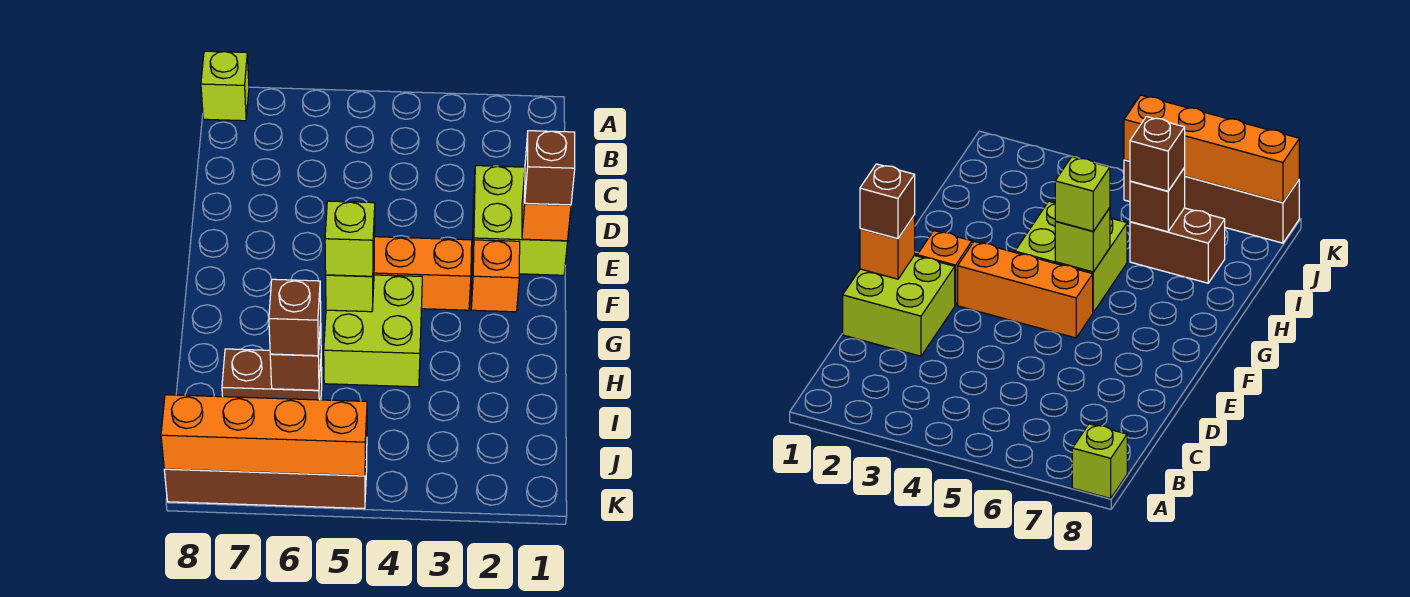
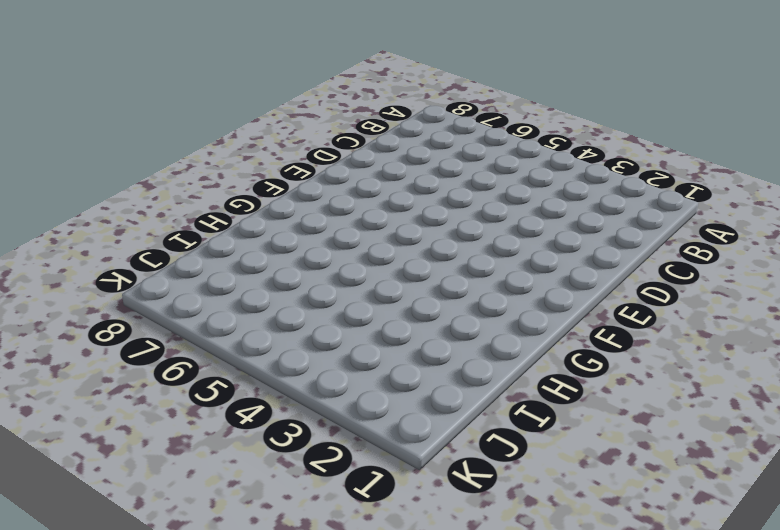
none -> lime 1x1 brick [201,51,249,121]
none -> lime 2x2 brick [472,166,568,275]
none -> orange 1x1 brick [471,240,520,312]

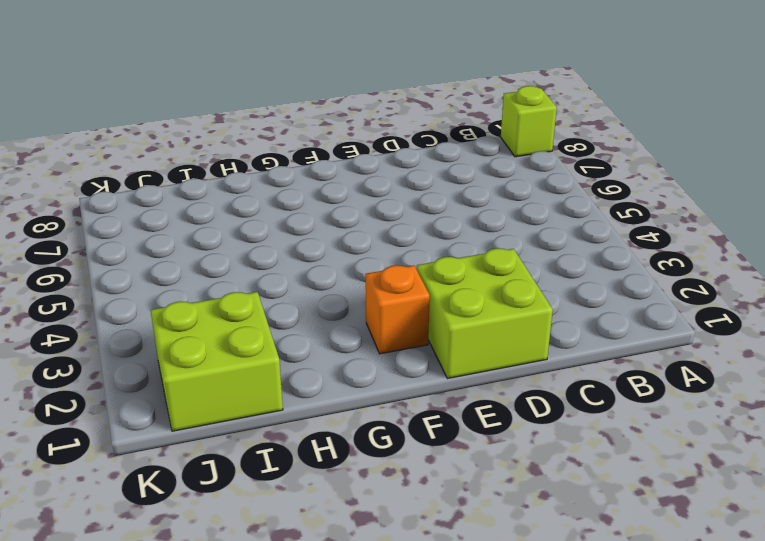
lime 2x2 brick [151,292,283,431] -> lime 2x2 brick moved to [324,275,422,387]
none -> orange 1x3 brick [374,237,472,310]
none -> brown 1x2 brick [222,349,322,400]
none -> brown 1x4 brick [164,444,367,509]

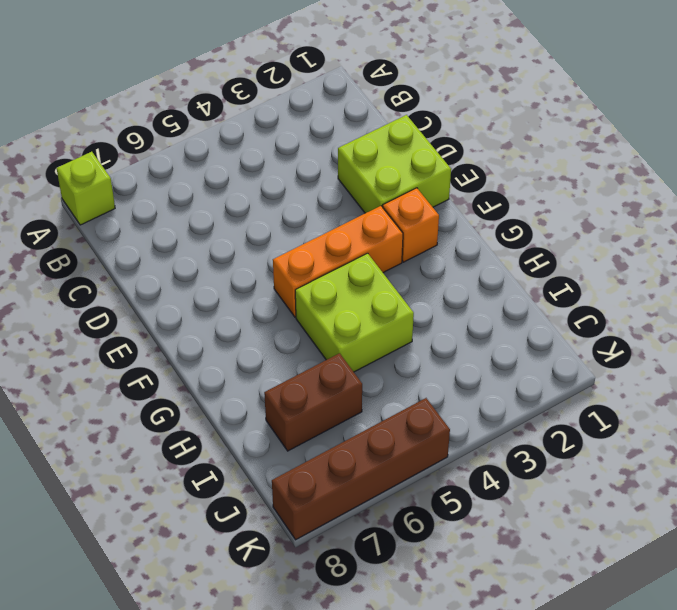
none -> orange 1x1 brick [522,173,571,241]
none -> lime 1x1 brick [326,261,374,312]
none -> brown 1x1 brick [270,321,321,390]

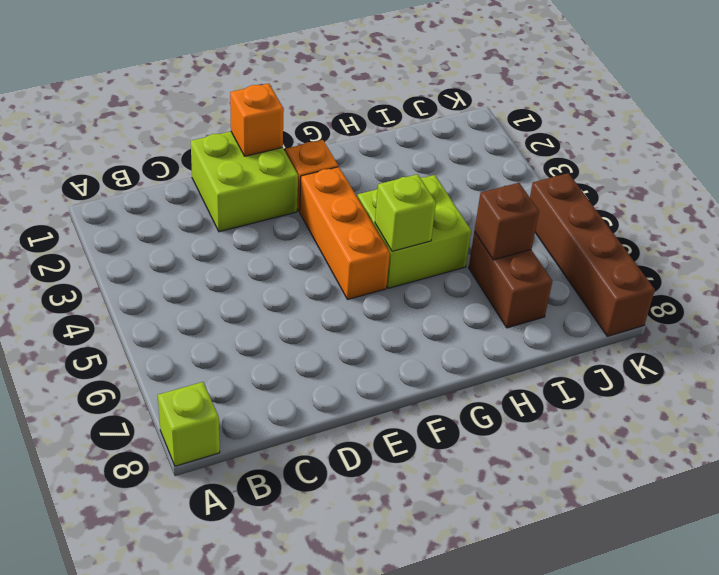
none -> orange 1x4 brick [161,395,367,476]
none -> brown 1x1 brick [525,131,575,205]
none -> lime 1x1 brick [325,201,375,276]

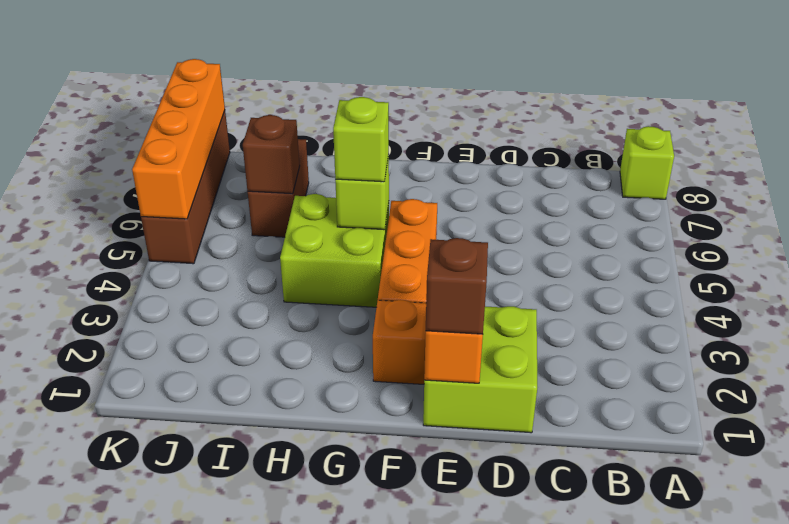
none -> brown 1x1 brick [269,279,321,356]

